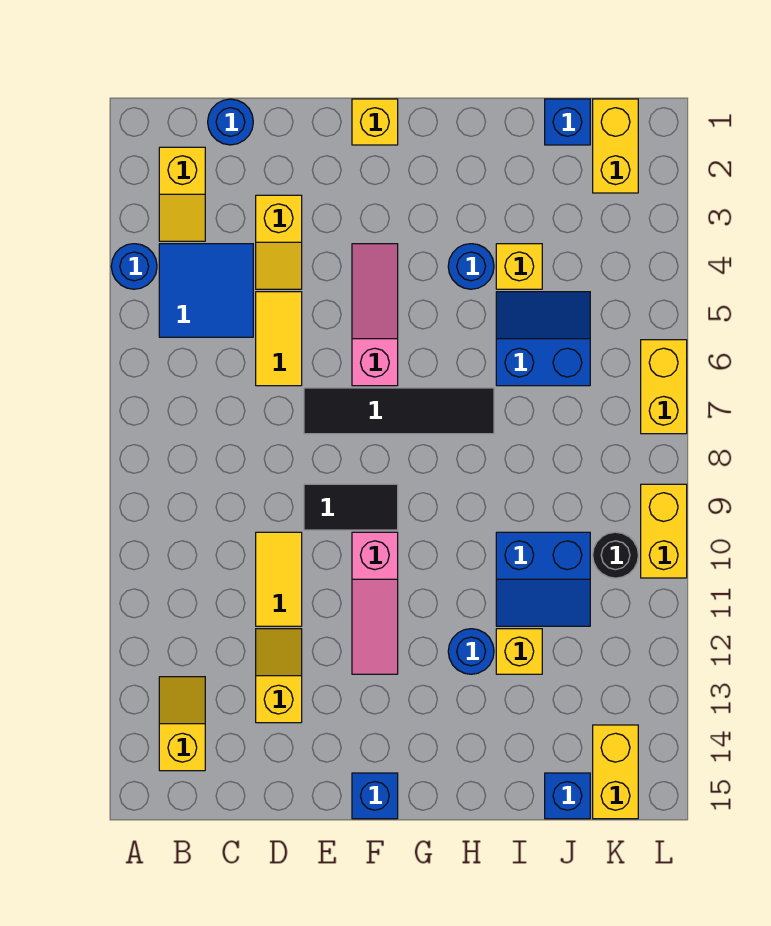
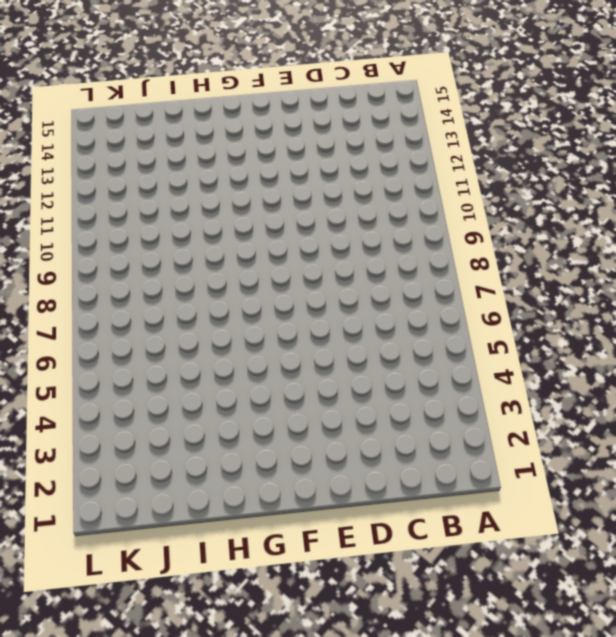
none -> blue 1x1 round brick [111,244,157,289]
none -> yellow 1x2 slope [159,147,205,241]
none -> blue 2x2 tile [159,244,253,337]

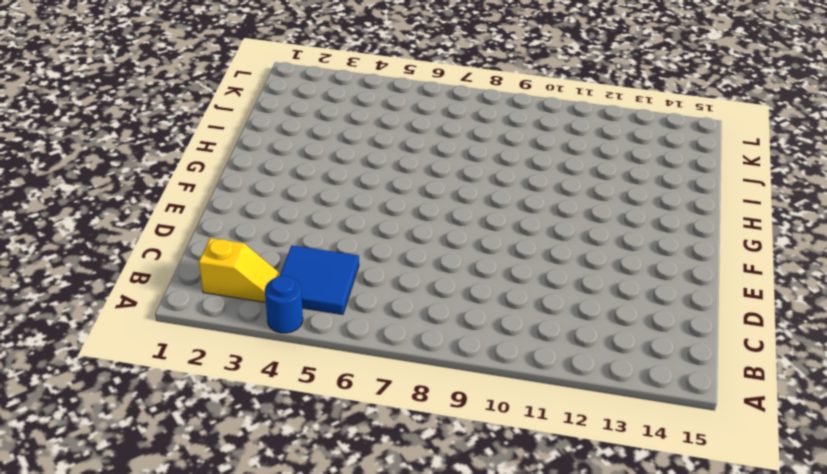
none -> yellow 1x2 slope [159,677,205,771]
none -> blue 1x1 round brick [208,99,253,145]
none -> yellow 1x2 slope [256,195,302,289]

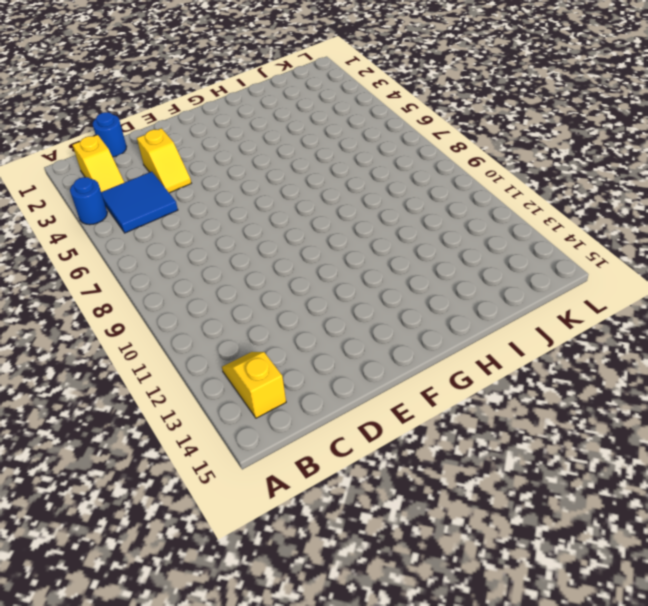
none -> yellow 1x2 tile [256,292,302,386]
none -> yellow 1x2 tile [256,532,302,626]
none -> yellow 1x2 slope [256,629,302,723]

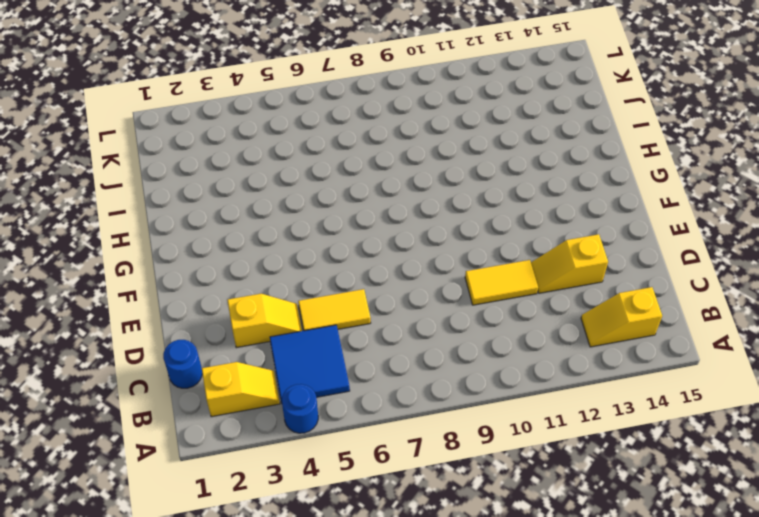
none -> black 1x4 tile [304,388,494,434]
none -> black 1x2 tile [304,484,398,530]
none -> yellow 1x1 brick [352,99,398,145]

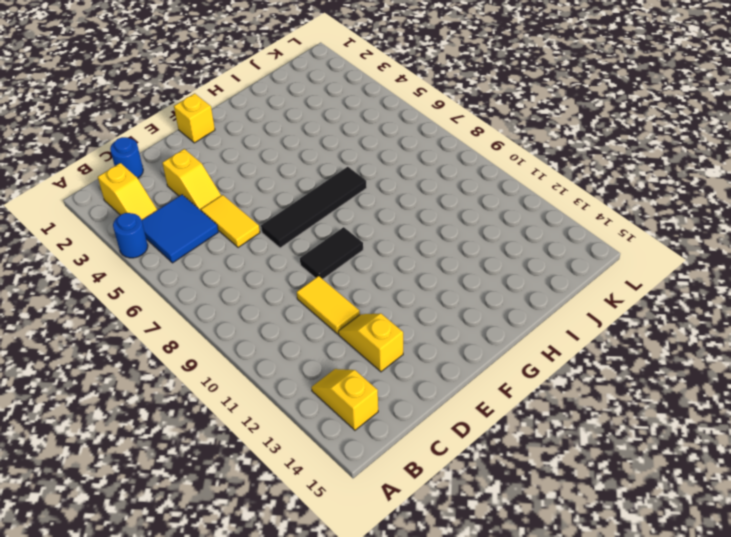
none -> pink 1x3 slope [352,244,398,386]
none -> pink 1x3 slope [352,532,398,674]
none -> blue 1x1 brick [352,773,398,819]

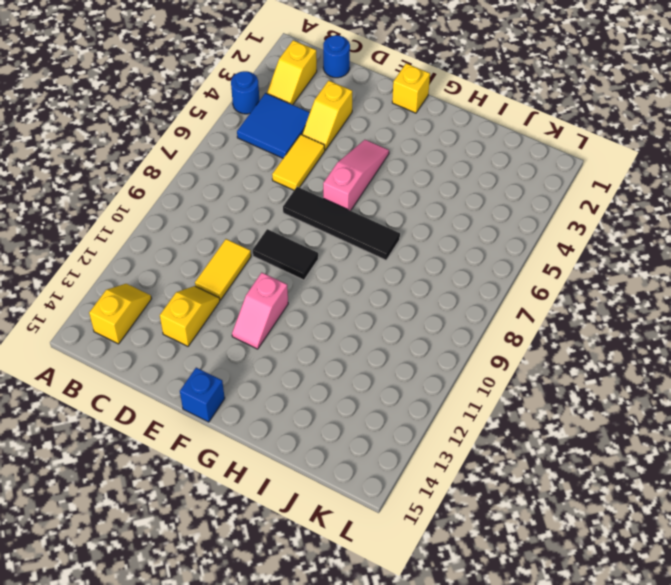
pink 1x2 slope [232,273,288,349] -> pink 1x3 slope [352,532,398,674]
none -> blue 1x1 round brick [448,244,494,289]
none -> blue 1x1 round brick [448,629,494,674]
none -> yellow 1x1 brick [496,244,542,289]

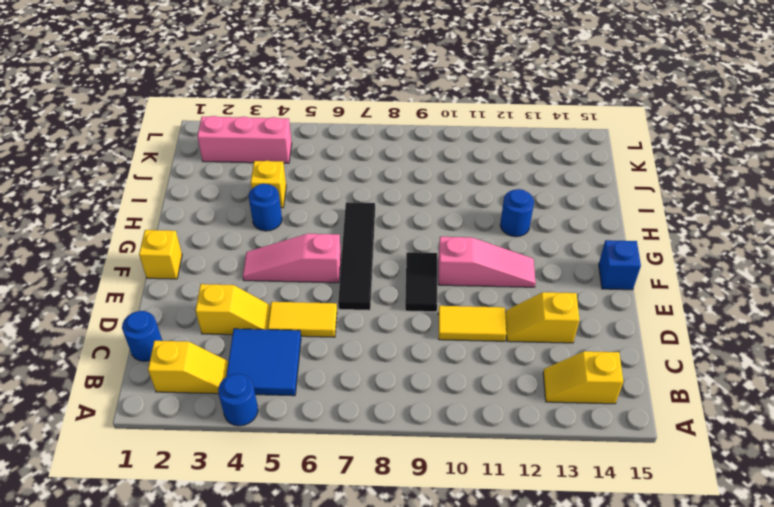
pink 1x3 brick [197,116,292,163] -> yellow 1x2 brick [593,99,638,193]
none -> blue 2x2 slope [496,292,590,386]
none -> blue 2x2 slope [496,532,590,626]
none -> yellow 1x1 brick [496,629,542,674]

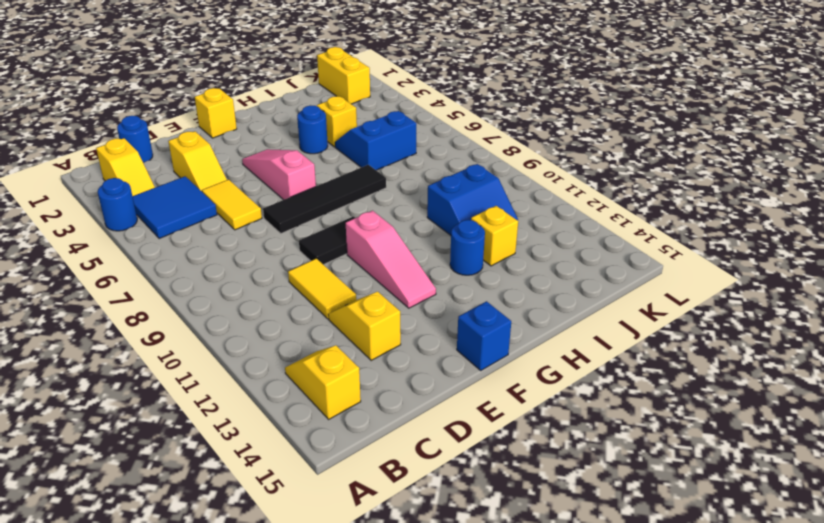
none -> blue 1x1 brick [545,99,590,145]
none -> blue 1x1 brick [545,773,590,819]
none -> black 1x1 round brick [593,532,638,578]

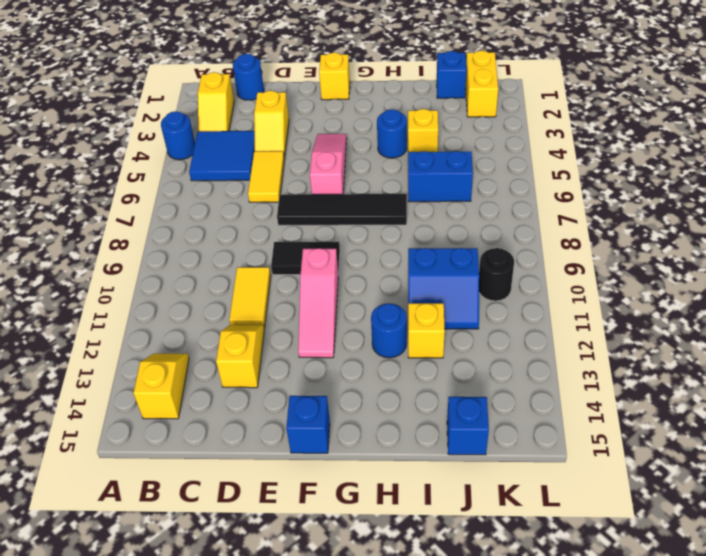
none -> yellow 1x2 brick [593,725,638,819]
none -> yellow 1x2 brick [641,340,687,434]
none -> yellow 1x2 brick [641,484,687,578]

